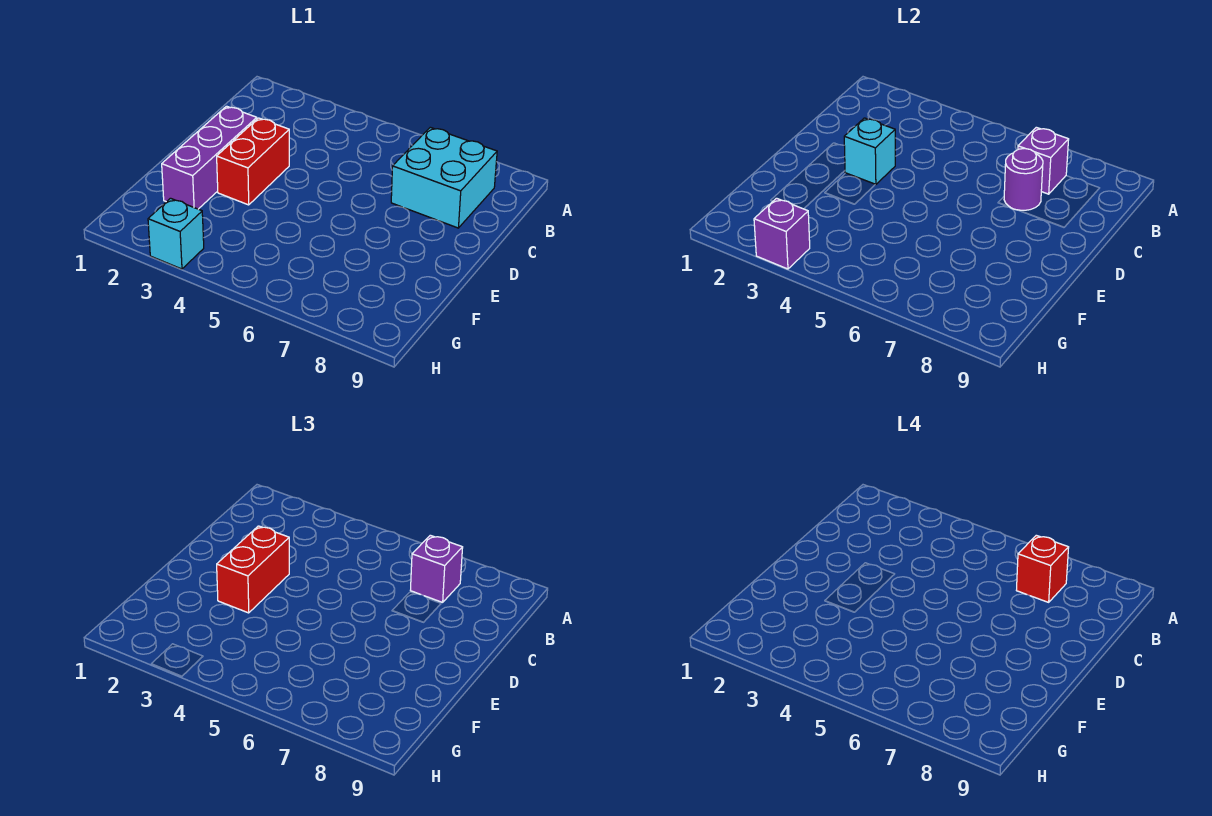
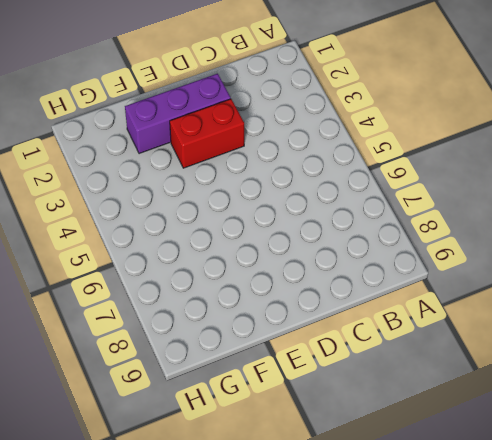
none -> cyan 2x2 brick [391,127,497,228]
none -> cyan 1x1 brick [148,198,204,269]

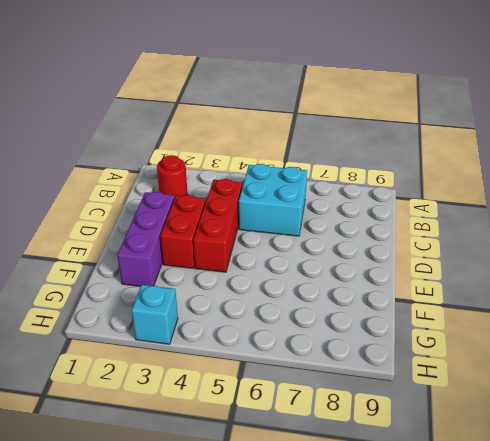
red 1x1 round brick [157,155,187,197] -> none
cyan 2x2 brick [239,164,307,236] -> cyan 2x2 brick moved to [391,127,497,228]
red 1x3 brick [193,179,242,272] -> none
none -> purple 1x1 brick [1018,127,1069,194]
none -> purple 1x1 round brick [1004,148,1043,210]

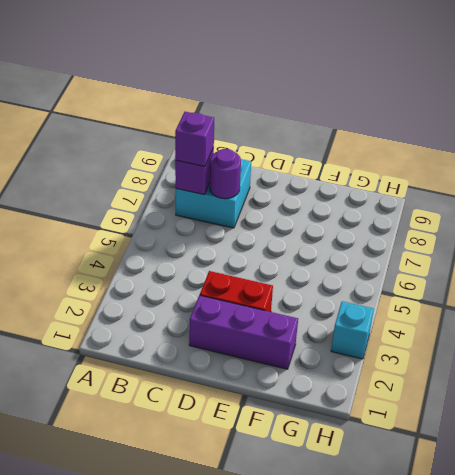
none -> cyan 1x1 brick [844,118,895,185]
none -> purple 1x1 brick [754,198,810,269]

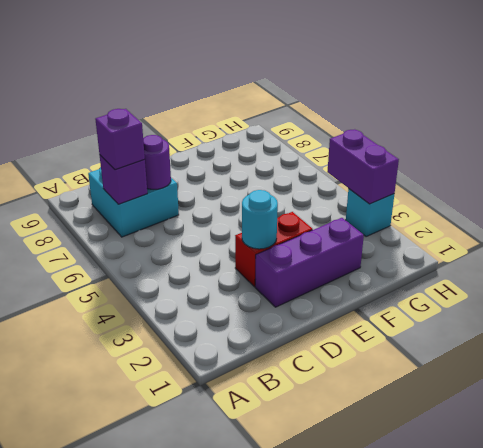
cyan 1x1 round brick [242,190,278,249] -> cyan 1x1 brick [844,118,895,185]
purple 1x2 brick [327,130,399,204] -> purple 1x1 brick [754,198,810,269]
none -> red 1x2 brick [217,526,289,613]
none -> red 1x1 brick [1016,535,1069,602]

